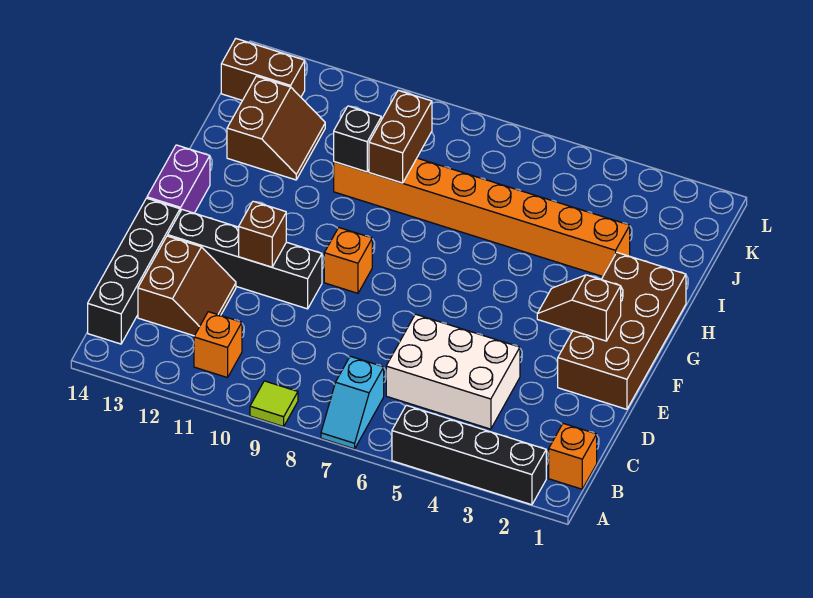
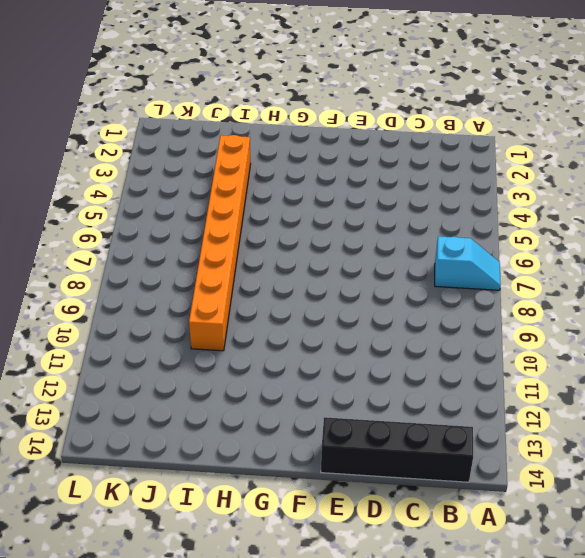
none -> black 1x4 brick [392,405,546,505]
none -> lime 1x1 tile [250,381,298,427]
none -> orange 1x1 brick [549,423,597,489]

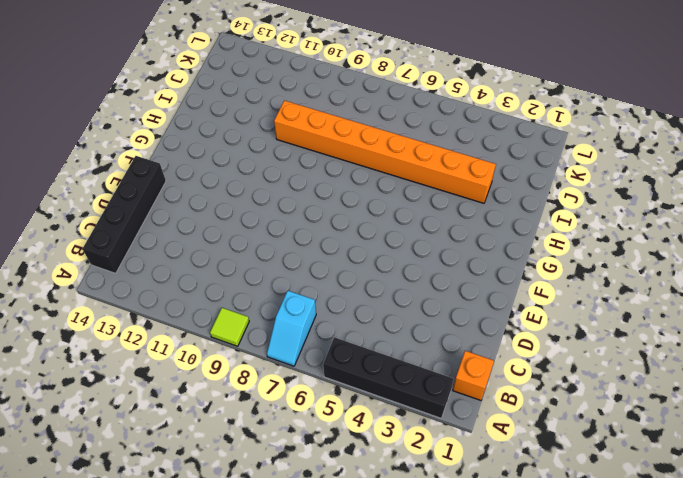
none -> orange 1x1 brick [194,312,242,378]
none -> white 2x3 brick [386,314,520,429]
none -> brown 2x2 slope [138,236,236,336]

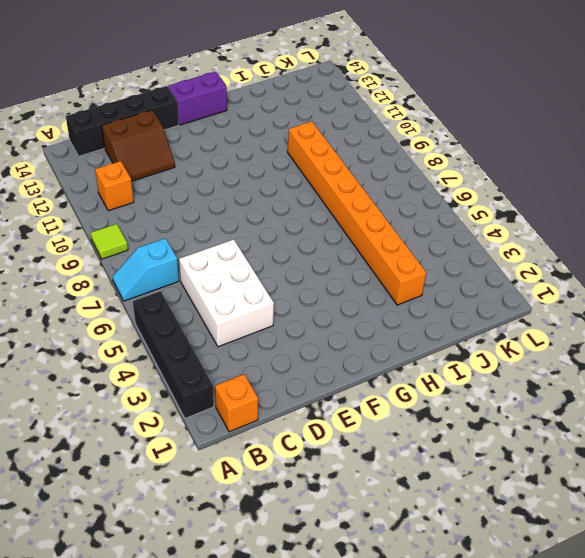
none -> brown 2x4 brick [558,253,686,409]
none -> black 1x4 brick [168,210,322,309]
none -> orange 1x1 brick [324,228,372,293]

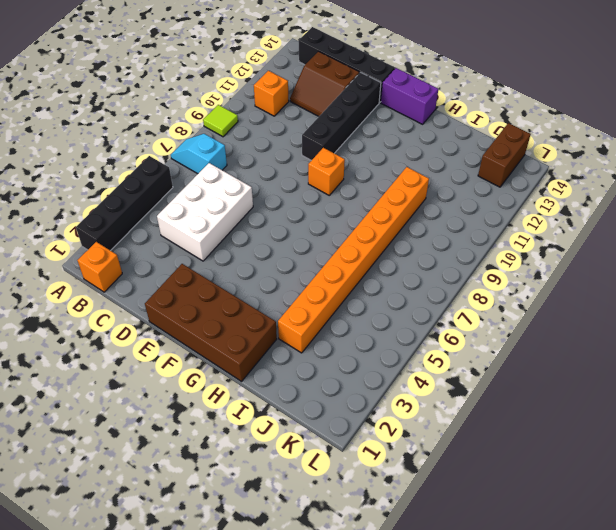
none -> brown 2x2 slope [227,76,325,180]
none -> brown 1x1 brick [239,201,286,267]
none -> brown 1x2 slope [537,275,621,341]

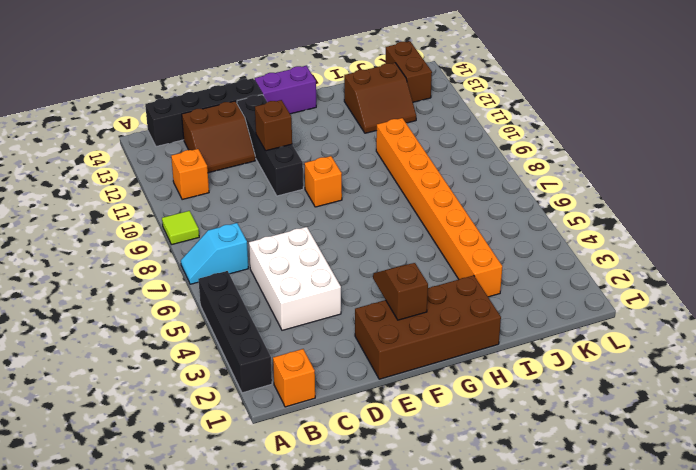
none -> brown 1x2 brick [369,90,432,183]
none -> black 1x1 brick [334,106,381,172]

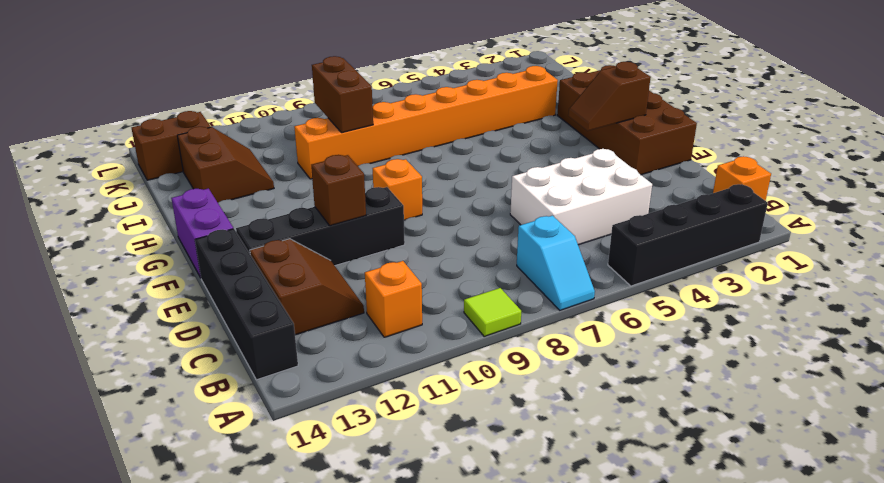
none -> black 1x1 brick [334,106,381,172]

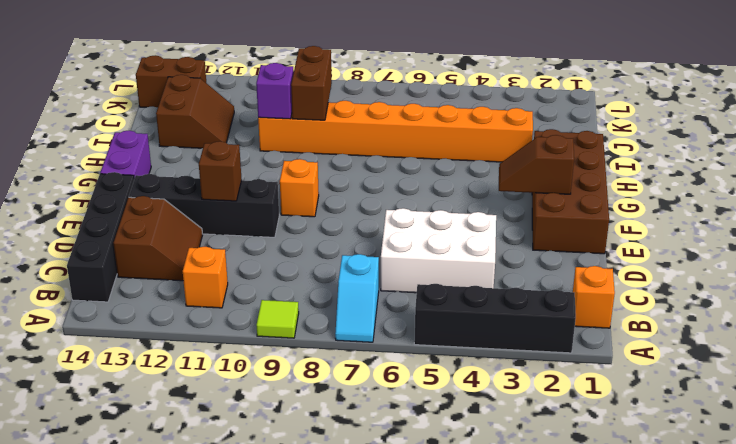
purple 1x1 brick [256,63,294,119] -> black 1x1 brick [334,106,381,172]

